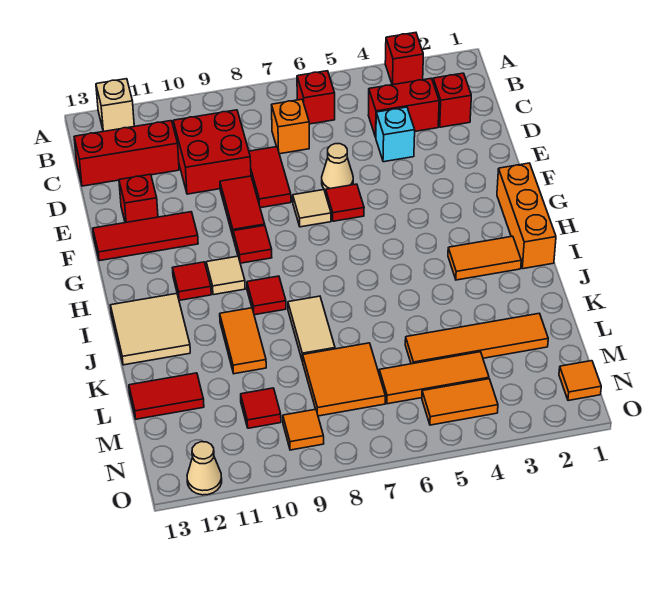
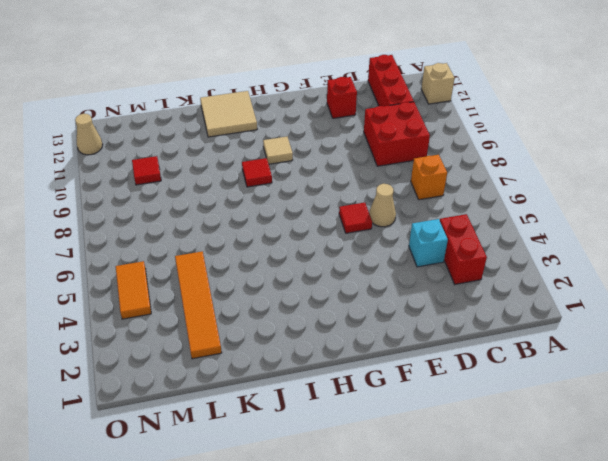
none -> red 1x1 brick [385,33,423,85]
none -> red 1x1 brick [297,71,335,124]
none -> red 1x1 brick [433,73,471,127]
none -> red 1x2 tile [249,147,291,208]

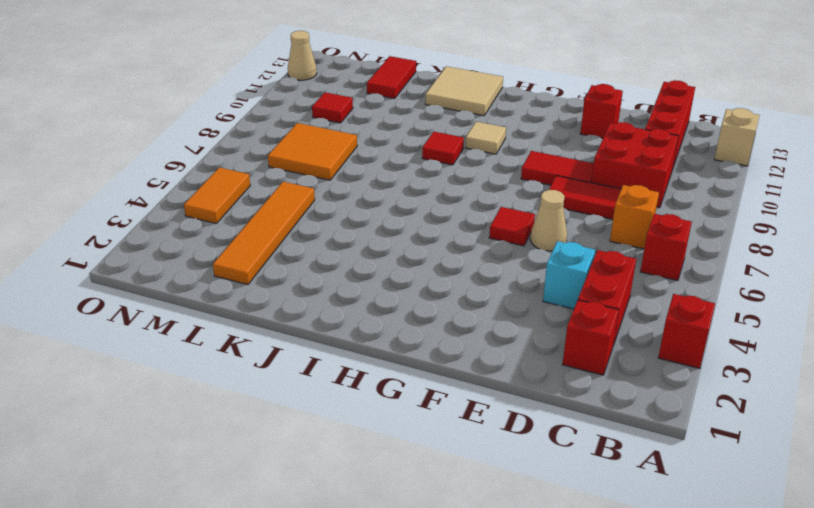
none -> tan 1x1 tile [293,190,331,227]
none -> red 1x3 tile [93,212,198,261]
none -> orange 1x3 brick [497,163,556,269]
none -> red 1x1 tile [233,225,272,263]

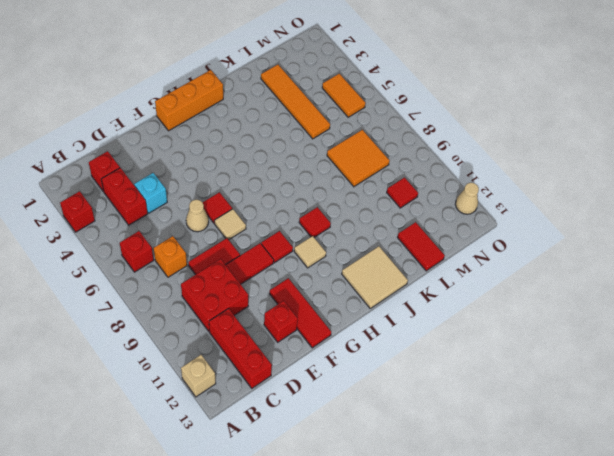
none -> red 1x1 tile [173,262,211,300]
none -> orange 1x2 tile [448,236,521,280]
none -> tan 1x2 tile [288,296,335,361]
none -> orange 1x2 tile [220,308,266,374]

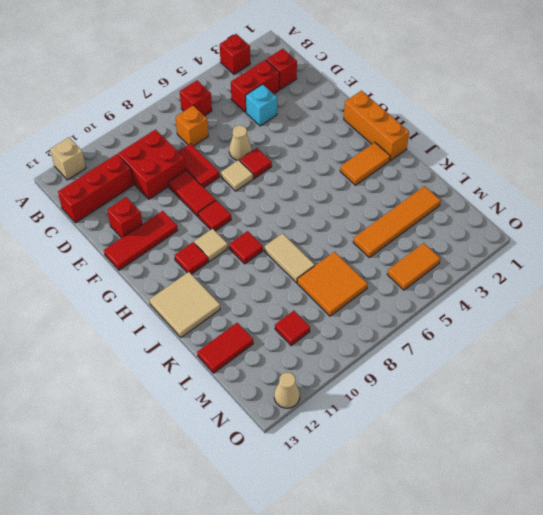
none -> orange 1x2 tile [220,308,266,374]
none -> orange 1x3 tile [379,352,489,404]
none -> orange 1x1 tile [559,361,601,401]
none -> orange 1x1 tile [283,409,324,450]

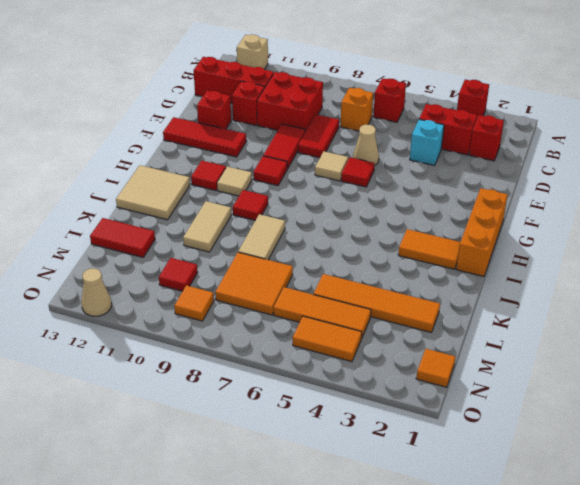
red 1x1 brick [232,81,265,125] -> none
tan 1x2 tile [183,201,231,252] -> orange 1x2 tile [220,308,266,374]

